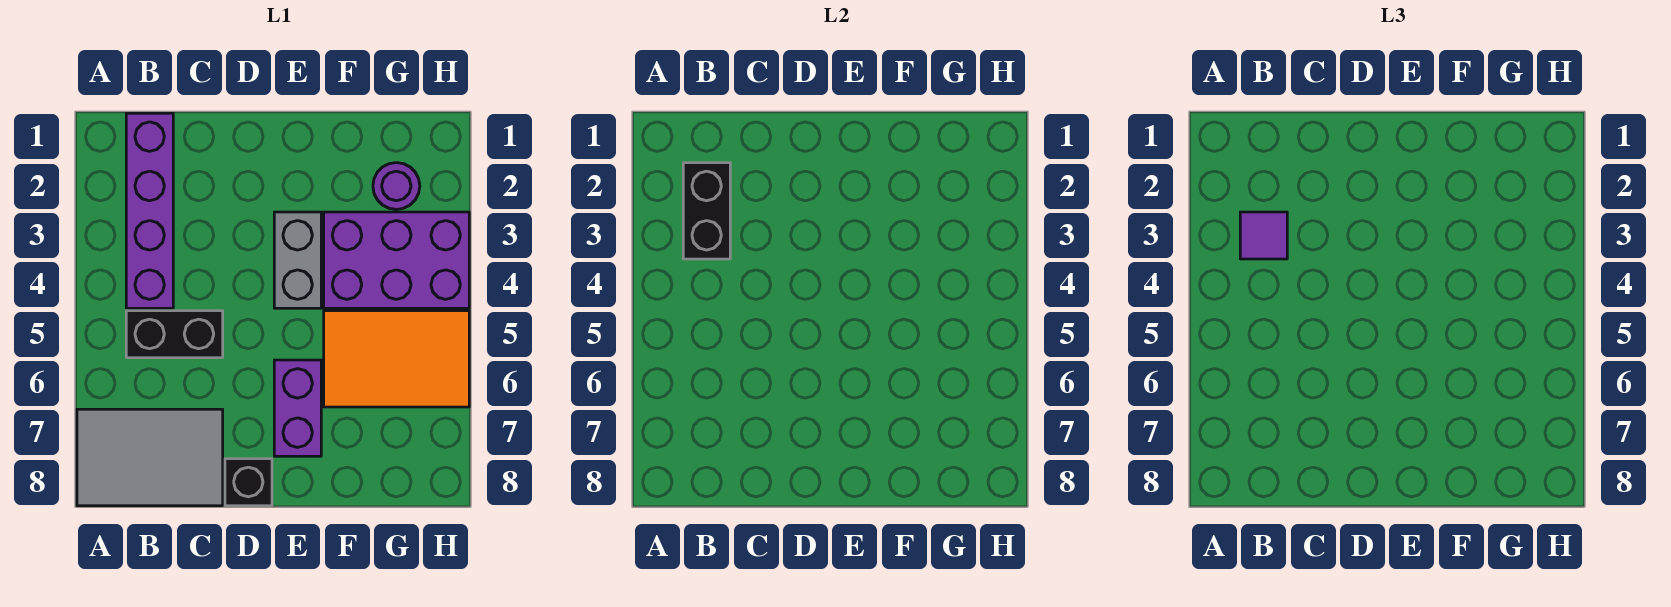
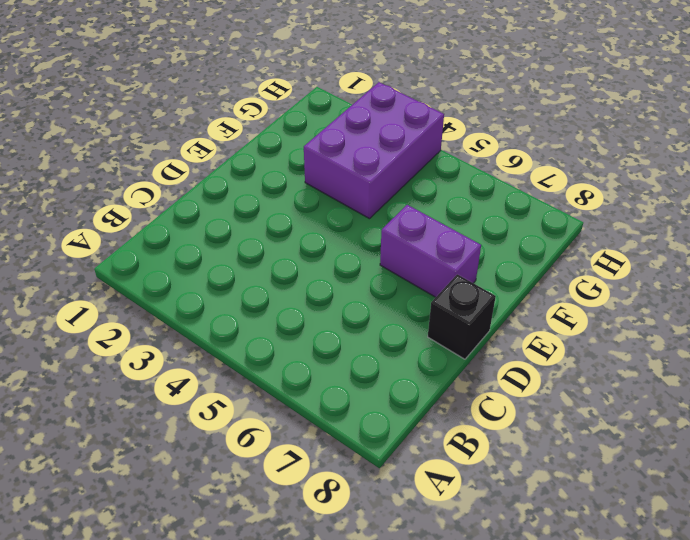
none -> grey 2x3 tile [77,409,223,506]
none -> purple 1x4 brick [126,113,173,308]

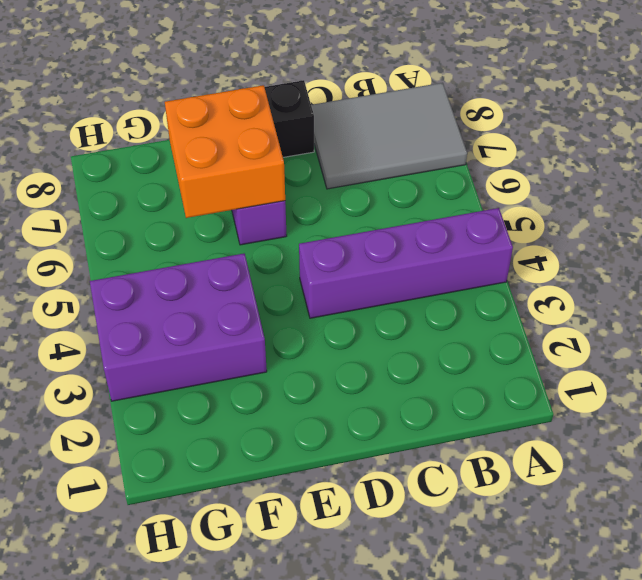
purple 1x4 brick [299,208,513,318] -> purple 1x4 brick turned to [126,113,173,308]
orange 2x2 brick [165,85,285,218] -> none
none -> black 1x2 brick [126,311,223,358]
none -> grey 1x2 brick [274,212,321,308]

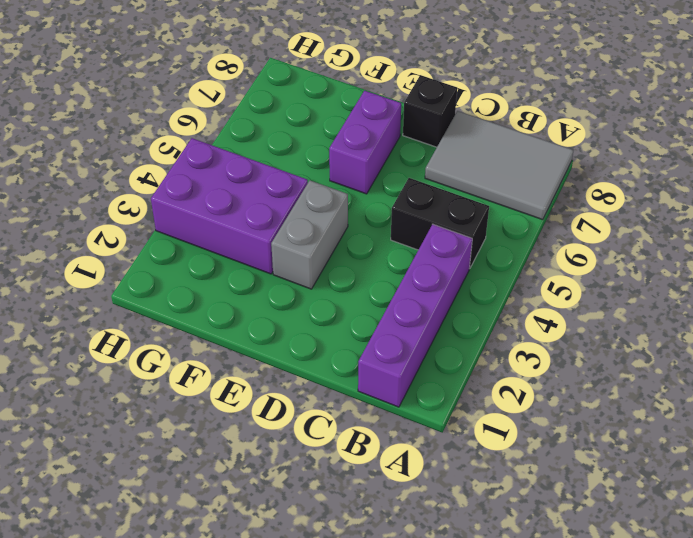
none -> orange 2x3 tile [324,311,469,407]
none -> purple 1x1 round brick [373,163,420,210]

